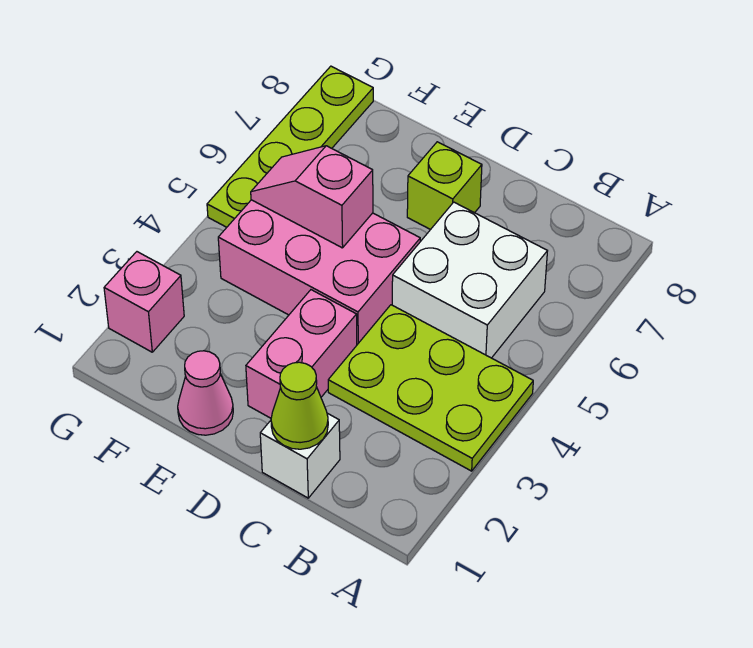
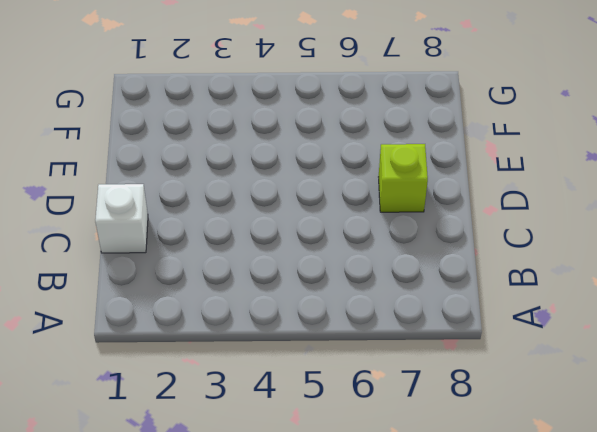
none -> lime 2x3 plate [328,305,533,471]
none -> white 2x2 brick [392,202,547,358]

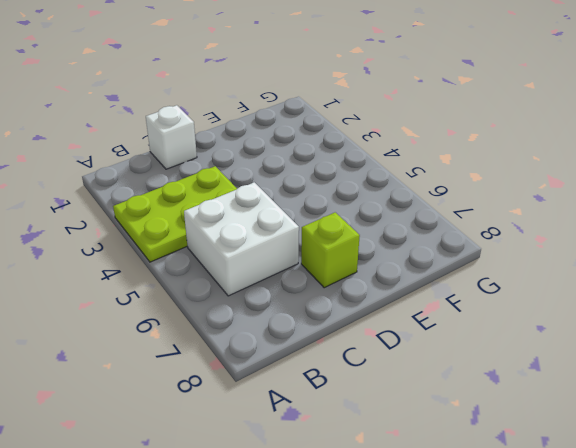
none -> pink 1x2 brick [246,290,357,418]
none -> pink 2x3 brick [218,200,420,345]

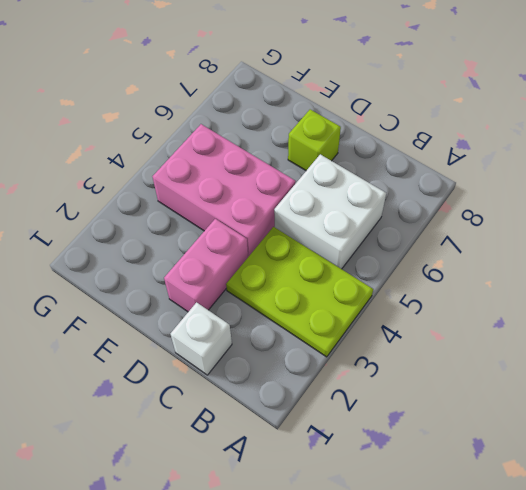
none -> pink 1x1 cone [178,351,233,435]
none -> pink 1x1 brick [104,252,184,352]

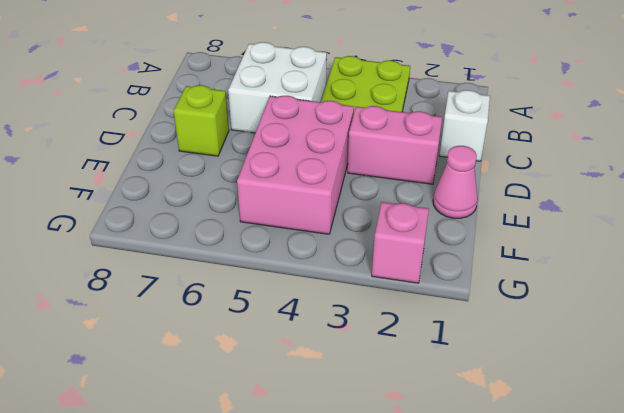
none -> lime 1x4 plate [207,66,373,227]
none -> lime 1x1 cone [271,362,328,449]

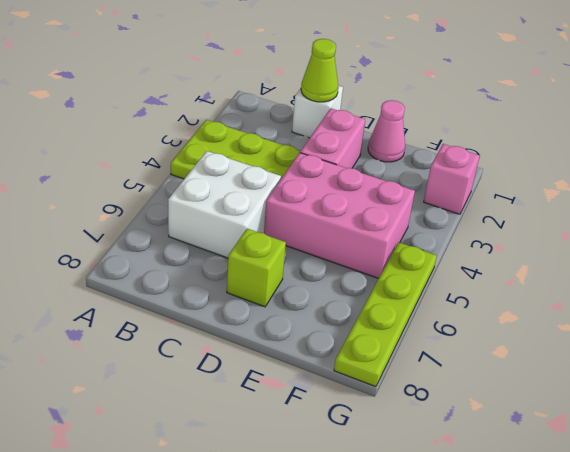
none -> pink 1x2 slope [251,146,373,248]

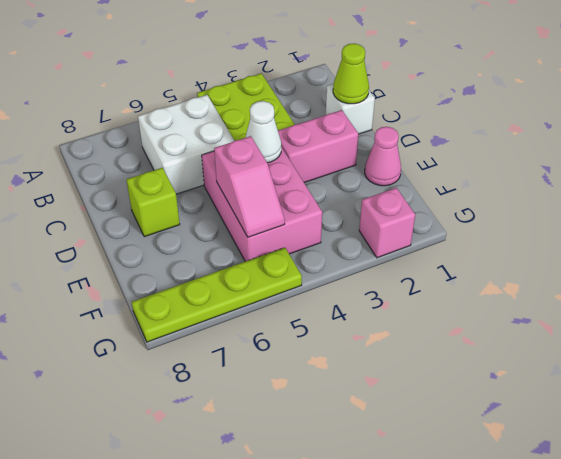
white 1x1 cone [245,101,281,163] -> none

